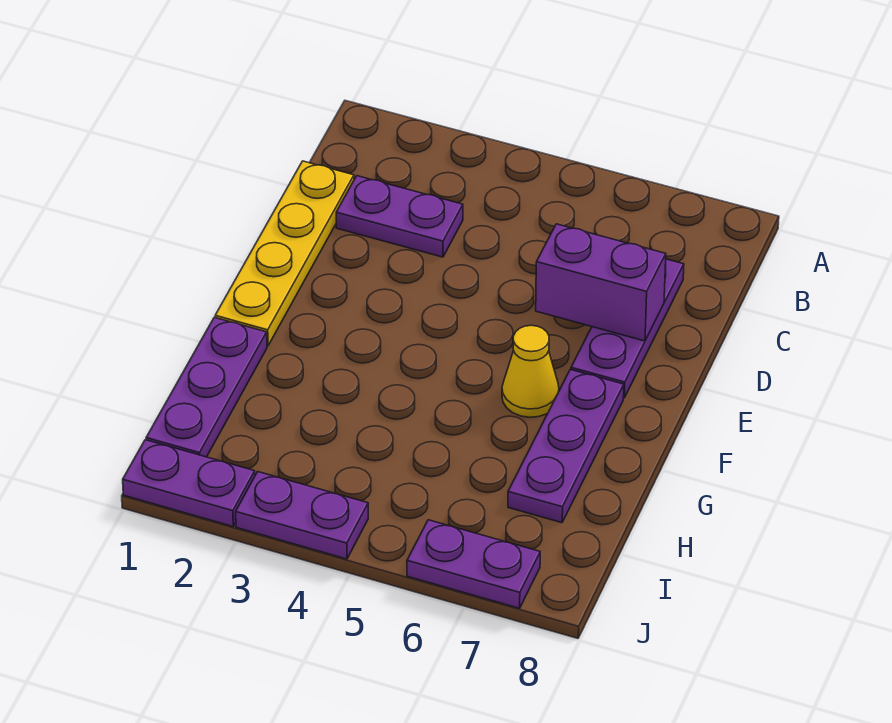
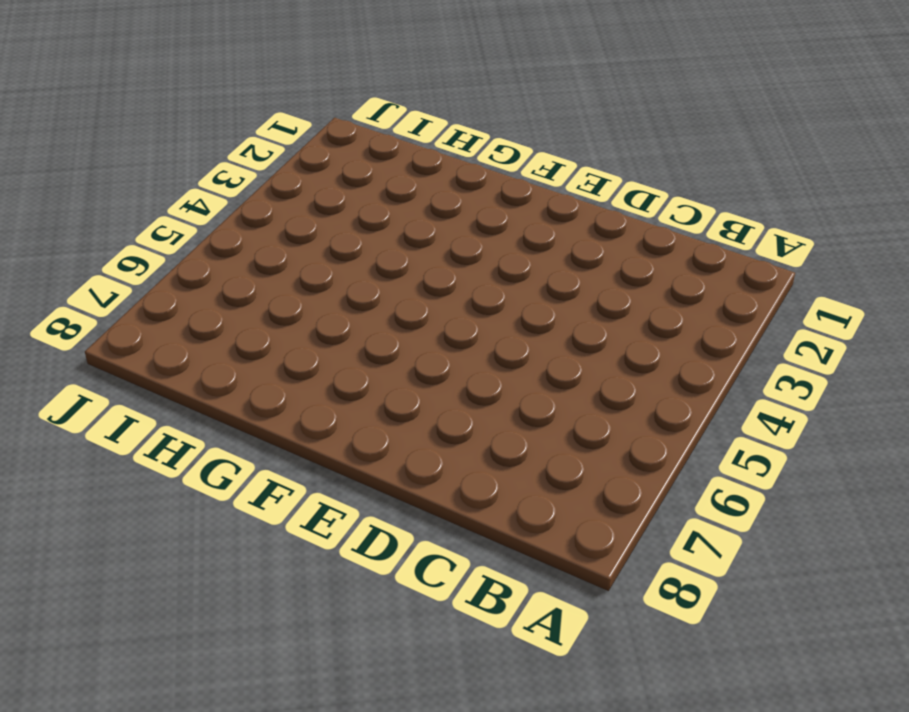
none -> yellow 1x4 plate [215,161,354,346]
none -> purple 1x2 plate [336,176,463,257]

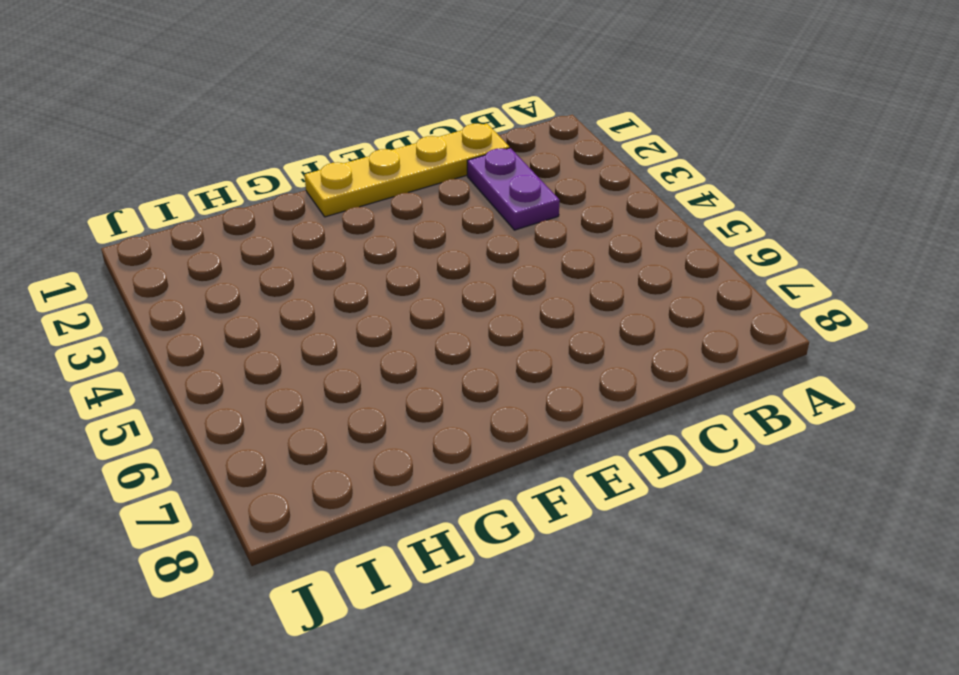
none -> purple 1x3 plate [571,259,684,398]
none -> yellow 1x1 cone [502,325,559,417]

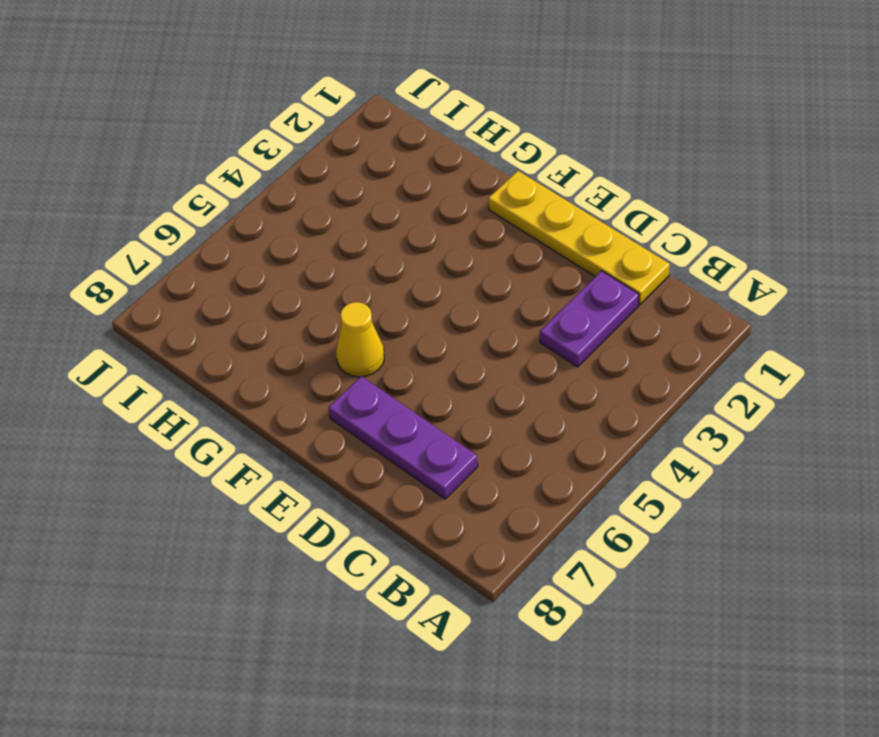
none -> purple 1x3 plate [508,369,624,523]
none -> purple 1x3 plate [146,317,267,457]

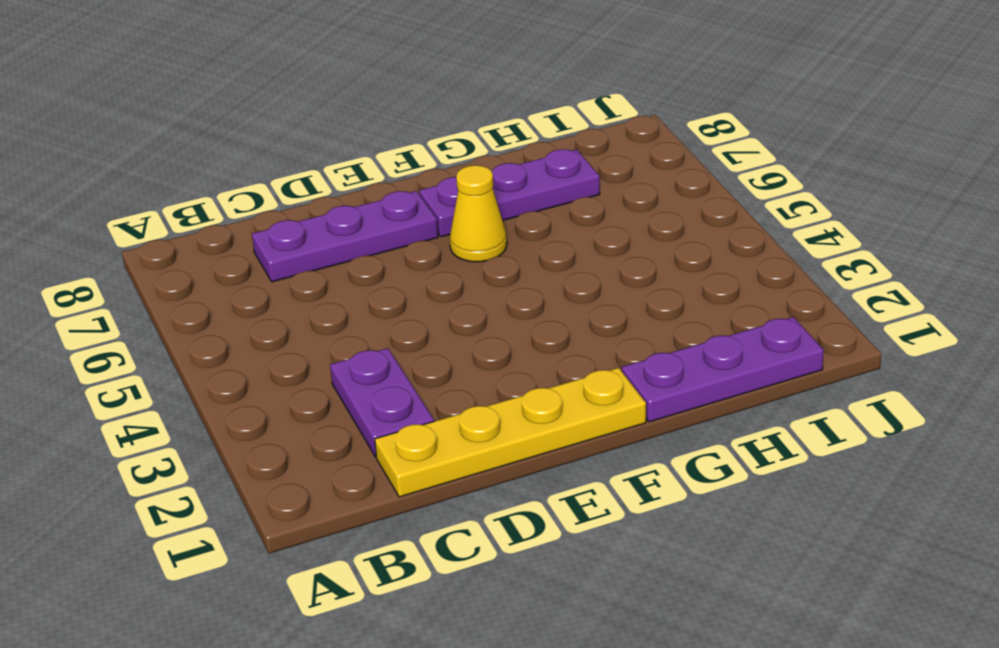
none -> purple 1x2 plate [123,440,255,526]
none -> purple 1x2 plate [236,472,368,559]

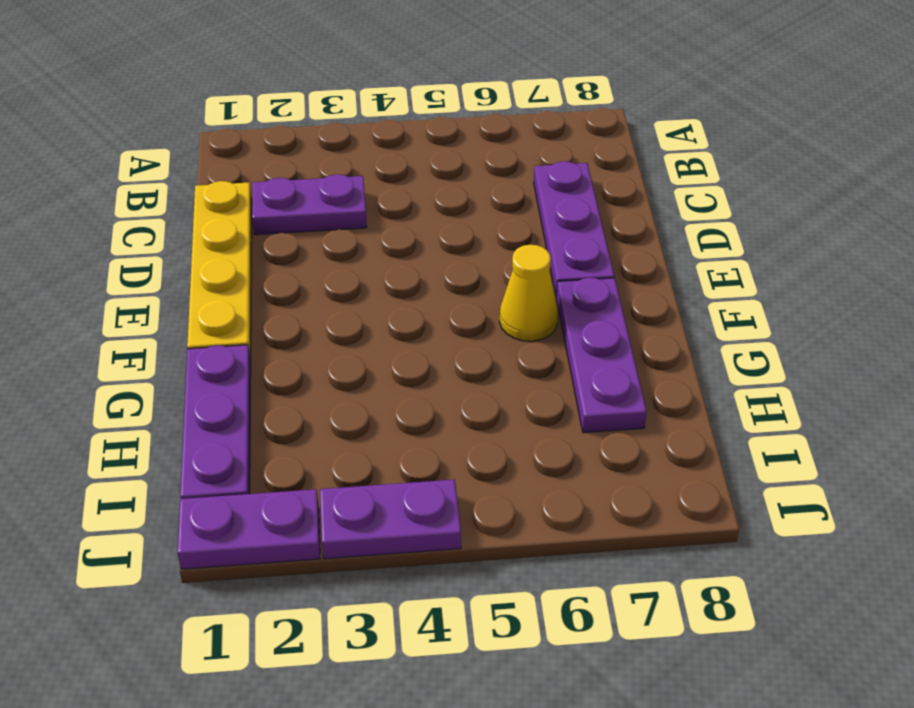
none -> purple 1x2 plate [407,520,540,608]
none -> purple 1x2 brick [536,224,666,341]

